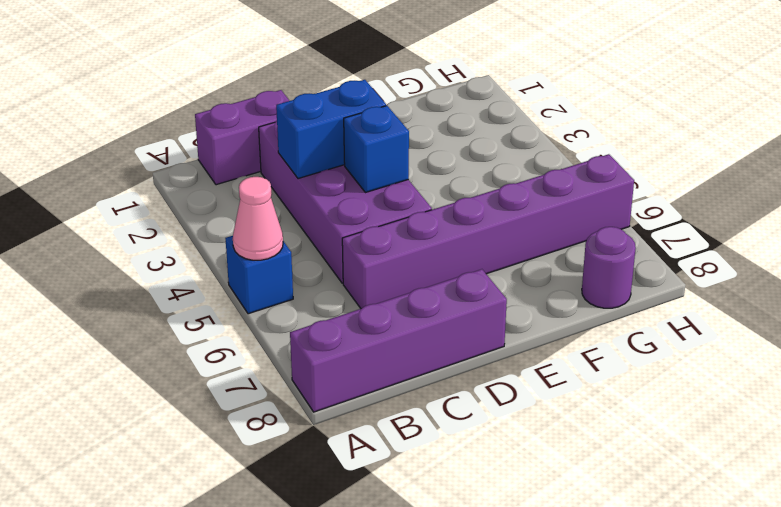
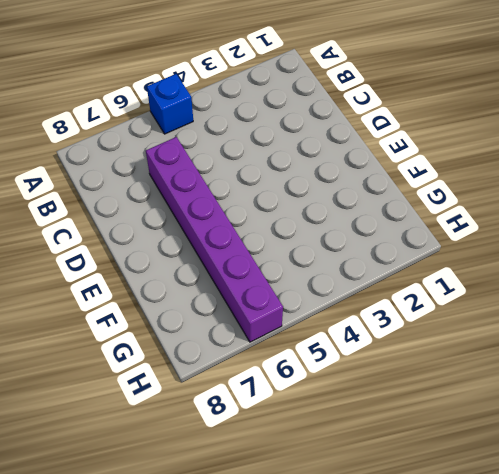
none -> purple 1x4 brick [290,269,507,412]
none -> purple 1x2 brick [195,90,290,185]

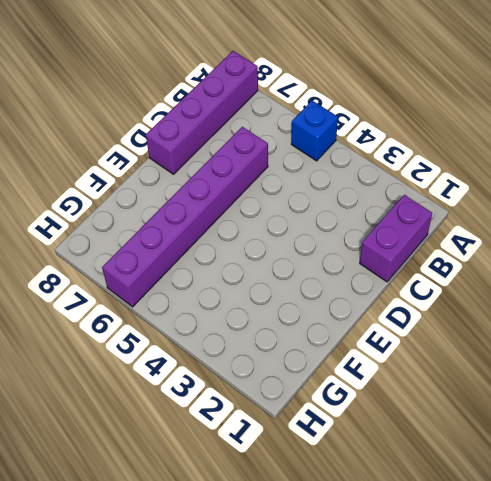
none -> purple 2x4 brick [259,121,432,283]
none -> purple 1x1 round brick [582,227,636,308]

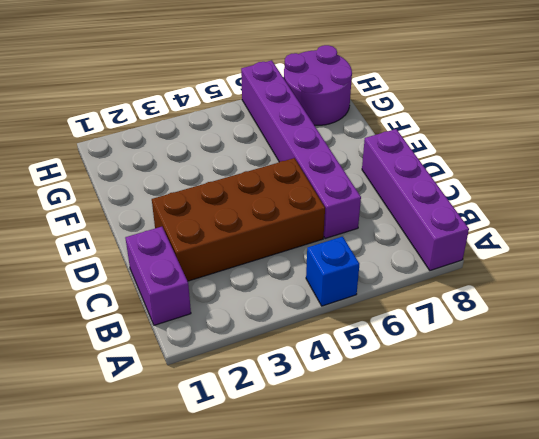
brown 2x4 brick [152,158,325,281] -> purple 2x4 brick [259,121,432,283]
purple 2x2 round brick [284,45,352,125] -> purple 1x1 round brick [582,227,636,308]
none -> pink 1x1 cone [233,177,283,260]
none -> blue 1x2 brick [276,80,386,179]

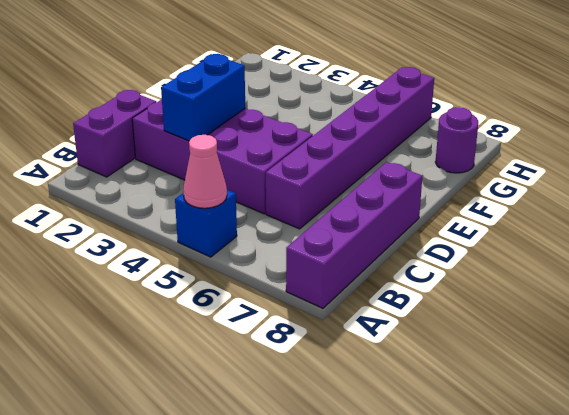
none -> blue 1x1 brick [344,106,409,193]

